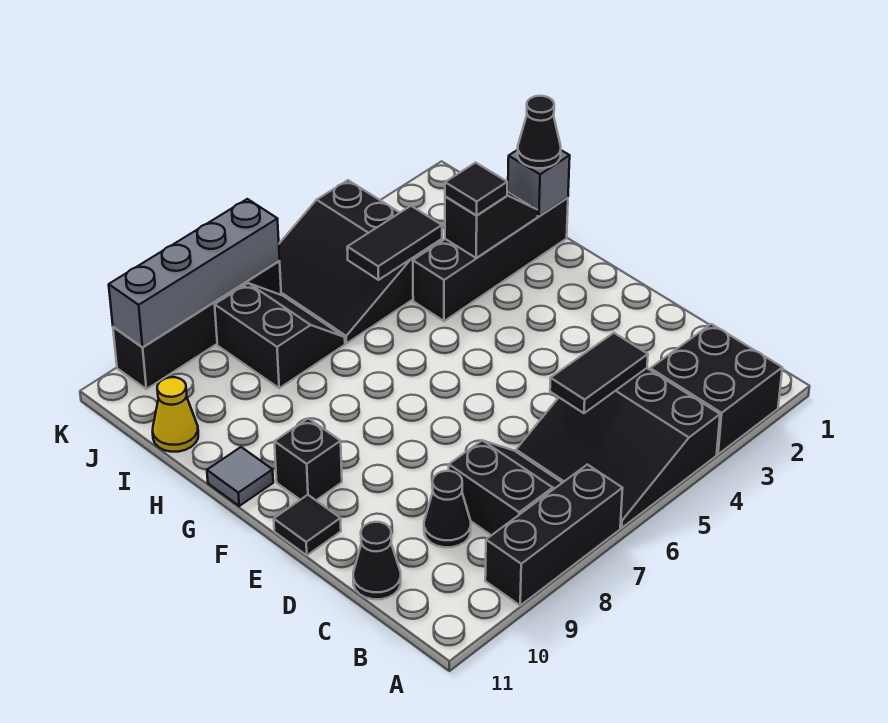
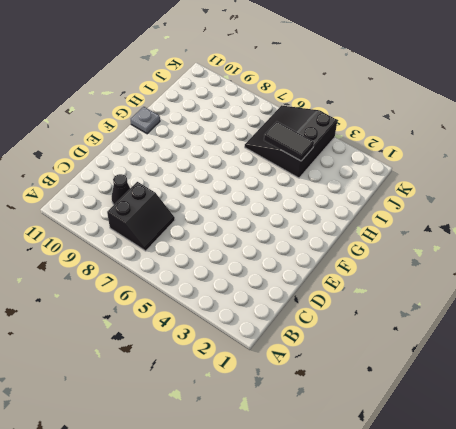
grey 1x1 plate [131,107,160,134] -> grey 1x1 tile [207,447,273,506]
none -> black 2x2 brick [650,324,782,454]
none -> black 3x3 slope [516,368,720,528]
none -> black 1x3 brick [485,465,623,605]

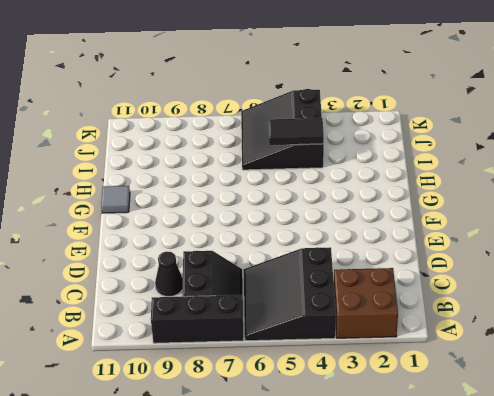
brown 2x2 brick [334,268,398,338] -> black 2x2 brick [650,324,782,454]
none -> black 1x1 cone [353,522,401,599]
none -> black 1x1 tile [274,495,341,555]
none -> black 1x1 brick [274,418,342,500]

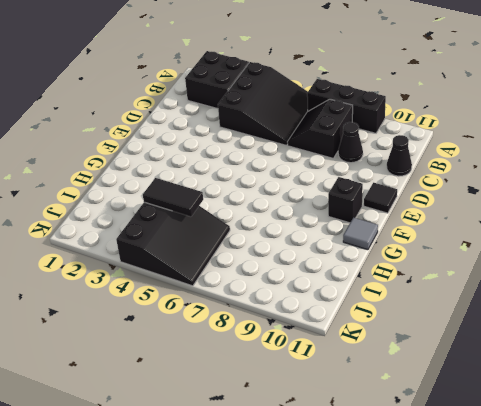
none -> black 1x4 brick [413,198,568,321]
none -> black 2x2 slope [215,283,345,388]
none -> yellow 1x1 cone [153,377,198,452]

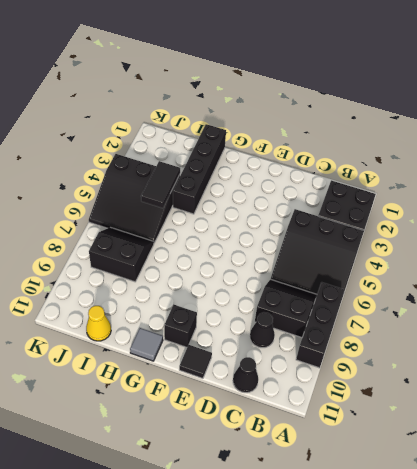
none -> black 1x4 brick [113,261,281,389]
none -> black 1x2 tile [550,333,648,413]
none -> grey 1x1 brick [508,150,570,216]

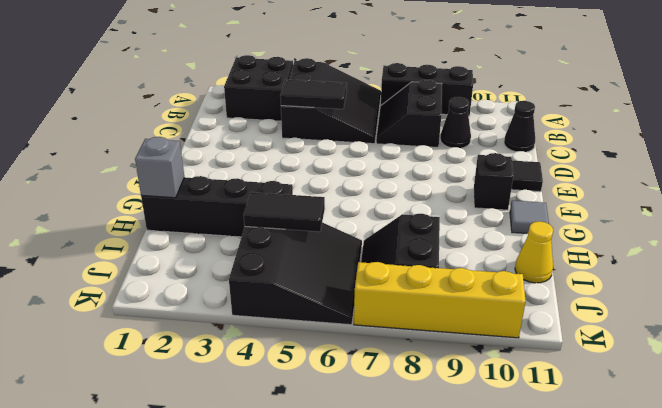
yellow 1x4 brick [354,262,526,338] -> black 1x4 brick [113,261,281,389]
none -> black 1x2 slope [445,191,538,258]
none -> grey 1x4 brick [109,199,280,347]
none -> black 1x1 cone [518,96,561,168]

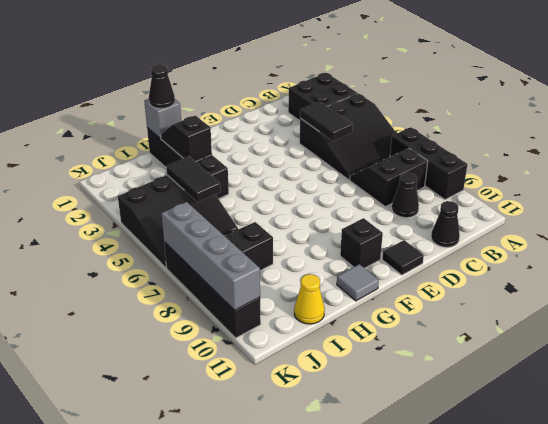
none -> black 1x1 tile [445,163,507,216]

